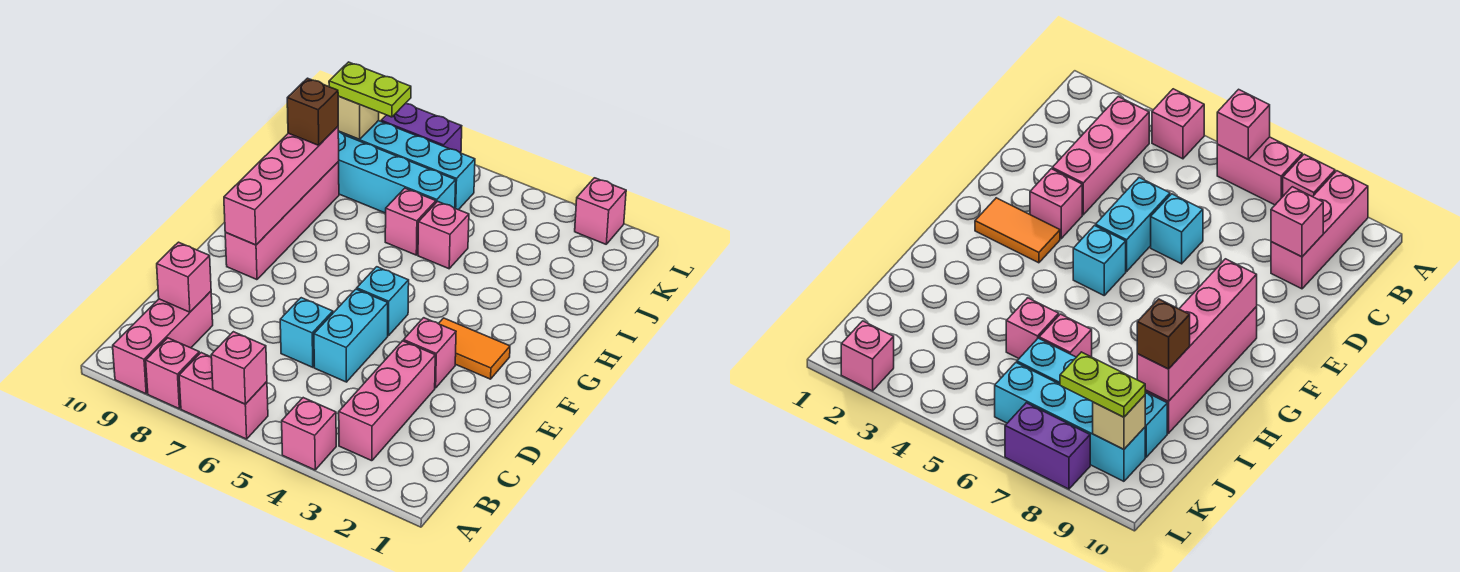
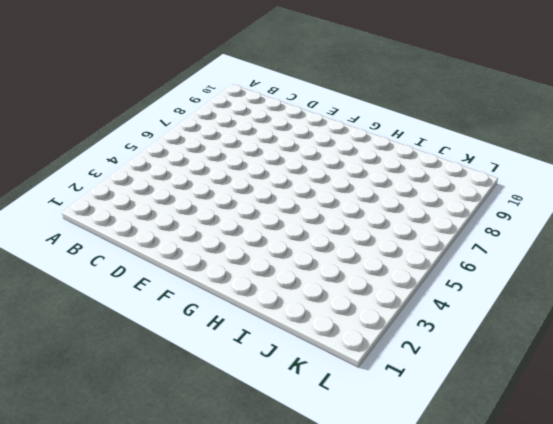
none -> pink 1x1 brick [282,398,336,470]
none -> pink 1x2 brick [179,353,268,439]
none -> pink 1x1 brick [146,338,199,409]

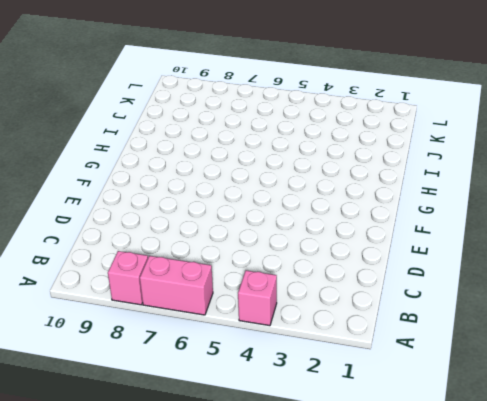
none -> pink 1x3 brick [113,291,213,394]
none -> pink 1x3 brick [339,341,435,461]
none -> cyan 1x2 brick [314,289,388,382]

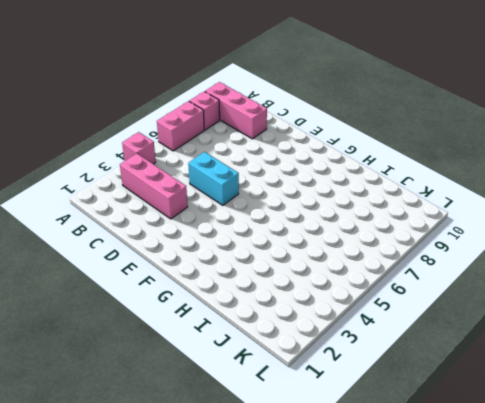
none -> cyan 1x1 brick [280,298,333,367]
none -> pink 1x1 brick [404,318,456,388]
none -> orange 1x2 tile [439,318,510,379]

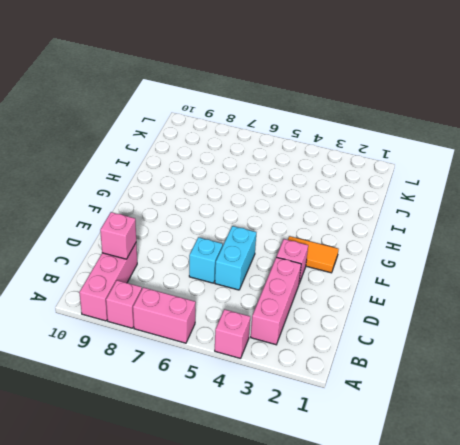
none -> cyan 1x1 brick [357,267,409,336]
none -> pink 1x4 brick [225,162,339,280]
none -> pink 1x1 brick [418,201,469,269]

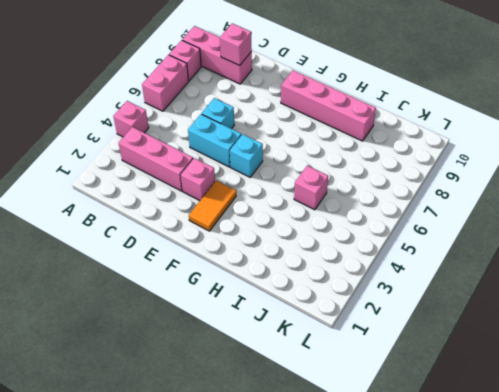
none -> pink 1x1 brick [385,188,436,255]
none -> cyan 1x4 brick [338,132,456,213]
none -> cyan 1x4 brick [338,121,475,210]

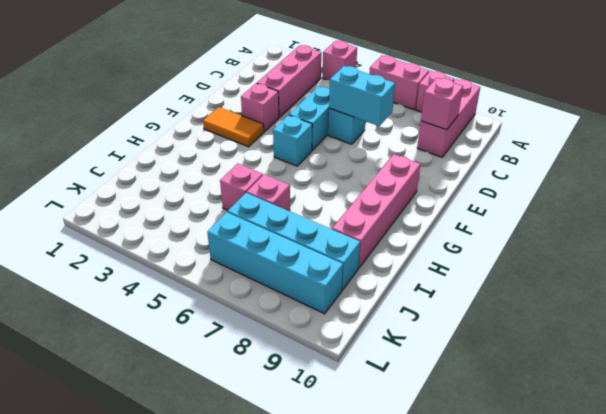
cyan 1x2 brick [329,66,395,126] -> none
none -> pink 1x1 brick [575,178,626,244]
none -> purple 1x2 brick [381,104,462,153]
none -> pink 1x1 brick [211,332,267,404]

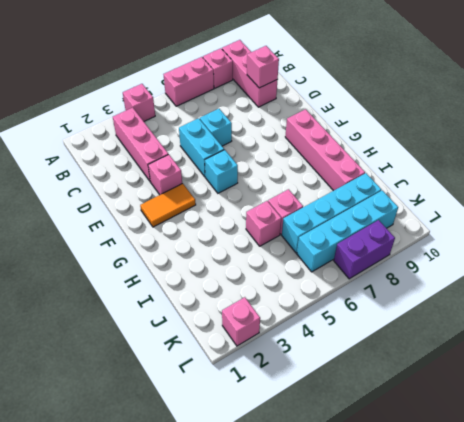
none -> pink 1x1 brick [211,332,267,404]
none -> pink 1x4 brick [224,127,339,245]
none -> tan 1x1 brick [338,96,379,139]

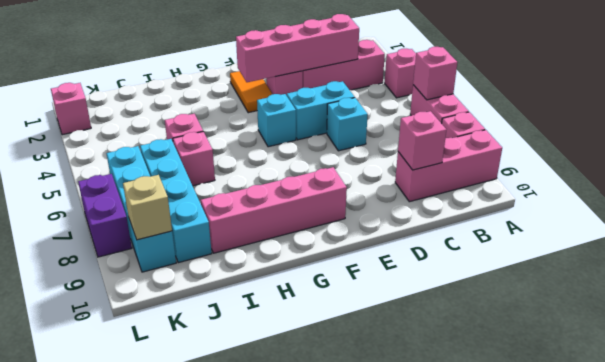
pink 1x4 brick [236,14,359,82] -> pink 1x4 brick moved to [224,127,339,245]
none -> brown 1x1 brick [287,78,338,145]
none -> lime 1x2 plate [329,62,411,117]

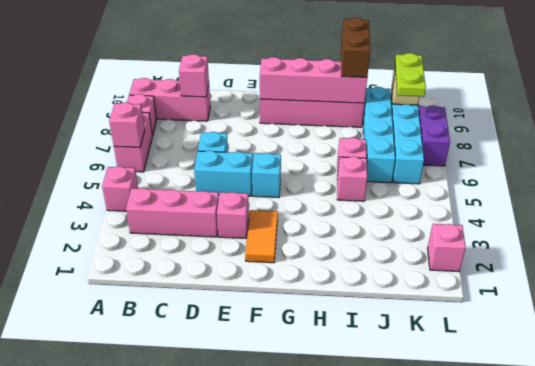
brown 1x2 brick [341,17,370,77] -> brown 1x1 brick [287,78,338,145]

